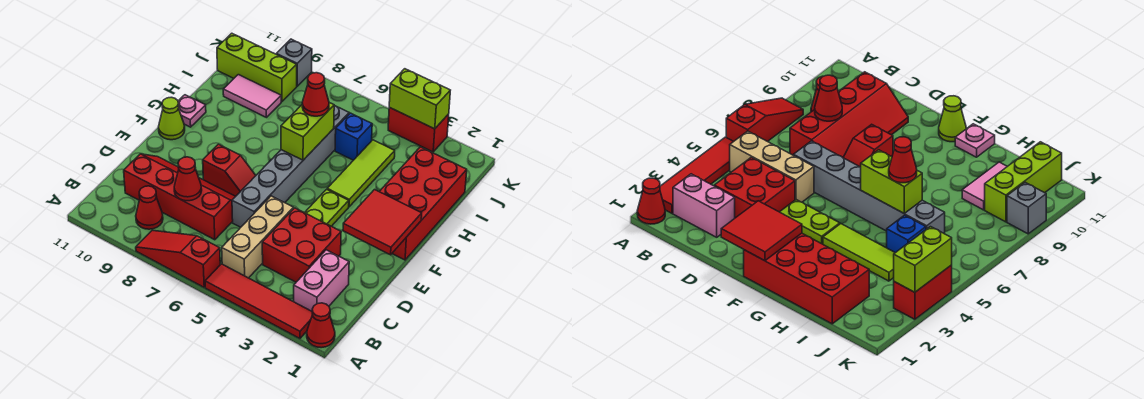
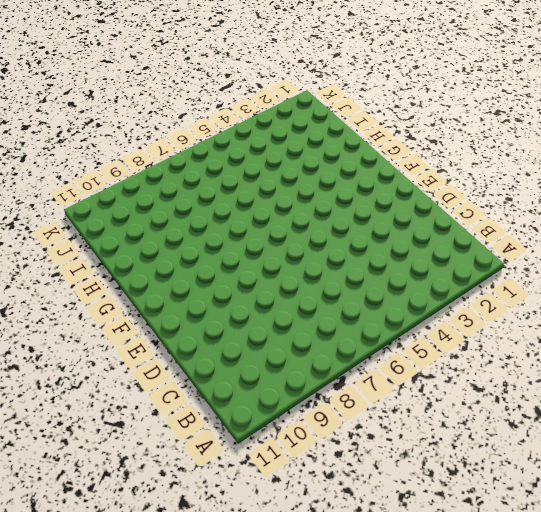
none -> red 1x1 cone [307,303,335,348]
none -> red 1x4 tile [205,264,312,338]
none -> red 1x3 slope [136,230,220,287]

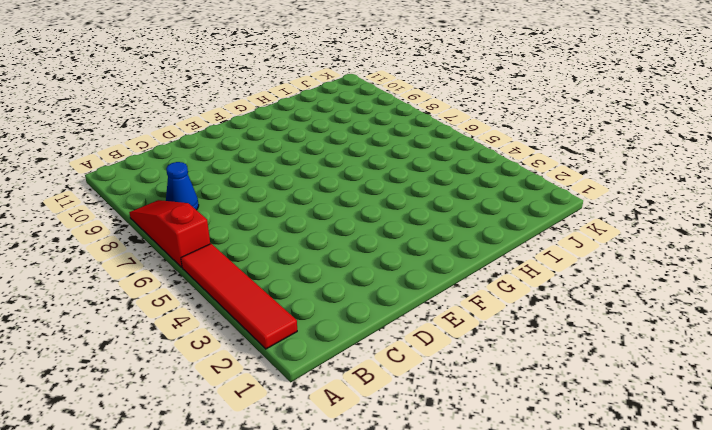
blue 1x1 cone [166,162,199,210] -> none
none -> red 1x1 cone [307,303,335,348]
none -> pink 1x2 brick [294,250,349,311]
none -> tan 1x3 brick [222,196,293,278]

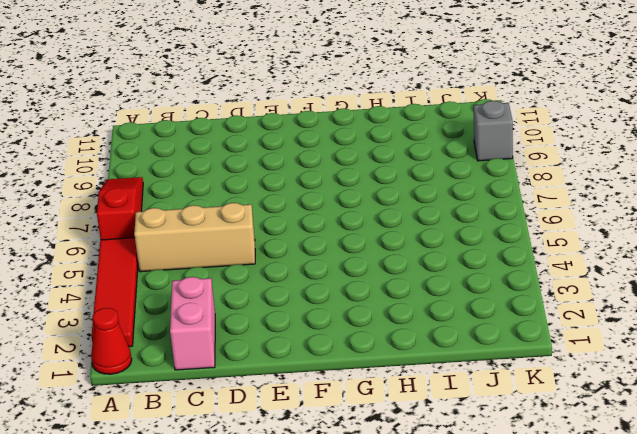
pink 1x2 brick [170,277,215,370] -> pink 1x2 brick turned to [294,250,349,311]
none -> red 1x1 cone [136,186,163,229]
none -> red 2x2 brick [262,208,341,282]
none -> red 2x4 slope [124,154,236,240]

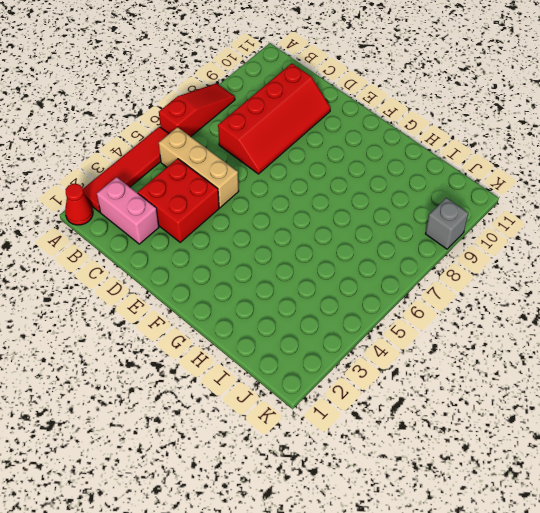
none -> red 1x1 cone [136,186,163,229]
none -> grey 1x6 brick [232,106,349,227]
none -> lime 1x2 plate [305,189,349,226]

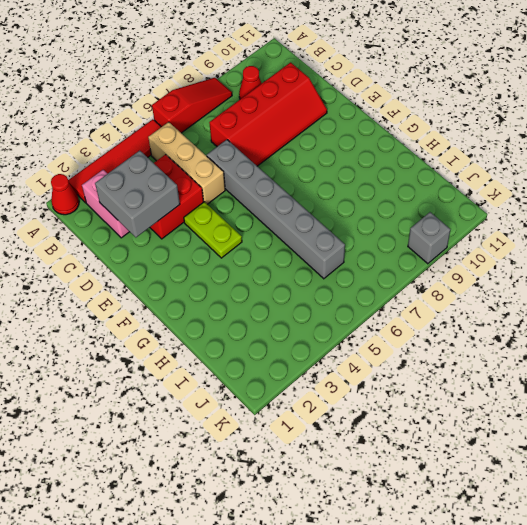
grey 2x2 brick [95,151,180,237] -> none
none -> red 1x2 slope [203,144,256,196]
none -> red 2x4 brick [379,147,467,260]
none -> lime 1x1 cone [159,97,185,140]

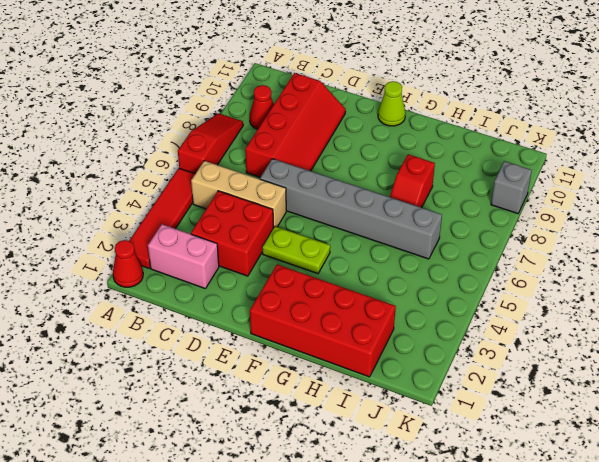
red 1x2 slope [390,154,435,208] -> red 1x2 slope moved to [203,144,256,196]
none -> lime 1x3 tile [327,140,395,207]
none -> pink 1x1 plate [178,95,206,127]
none -> blue 1x1 brick [335,113,372,160]

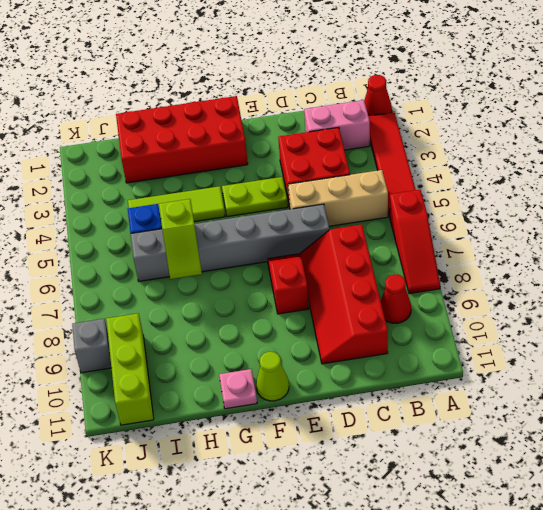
lime 1x2 slope [159,199,202,279] -> lime 1x2 brick [281,103,334,160]
none -> pink 1x2 tile [223,75,281,117]
none -> red 1x2 brick [388,108,449,152]
none -> red 1x1 cone [174,157,202,201]

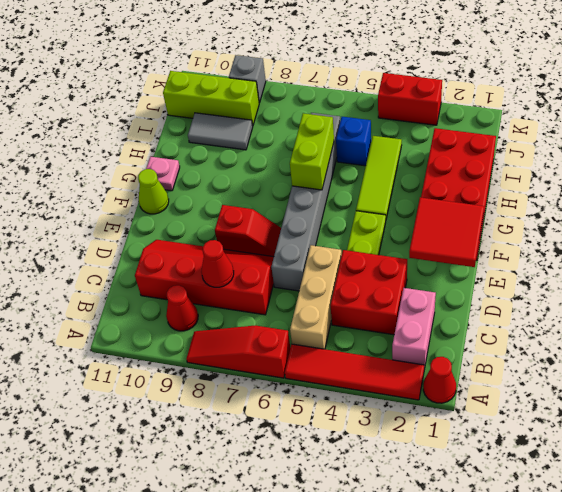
grey 1x2 tile [188,113,253,150] -> pink 1x2 tile [223,75,281,117]
none -> lime 1x2 brick [389,69,450,129]
none -> red 1x1 cone [302,73,329,116]

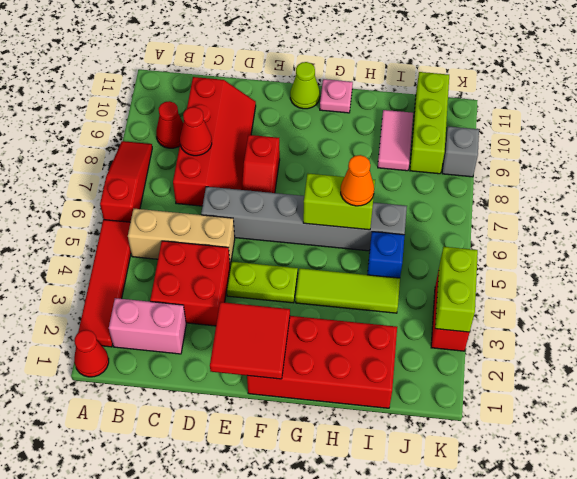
orange 1x1 cone [341,155,374,206] -> red 1x1 cone [302,73,329,116]

